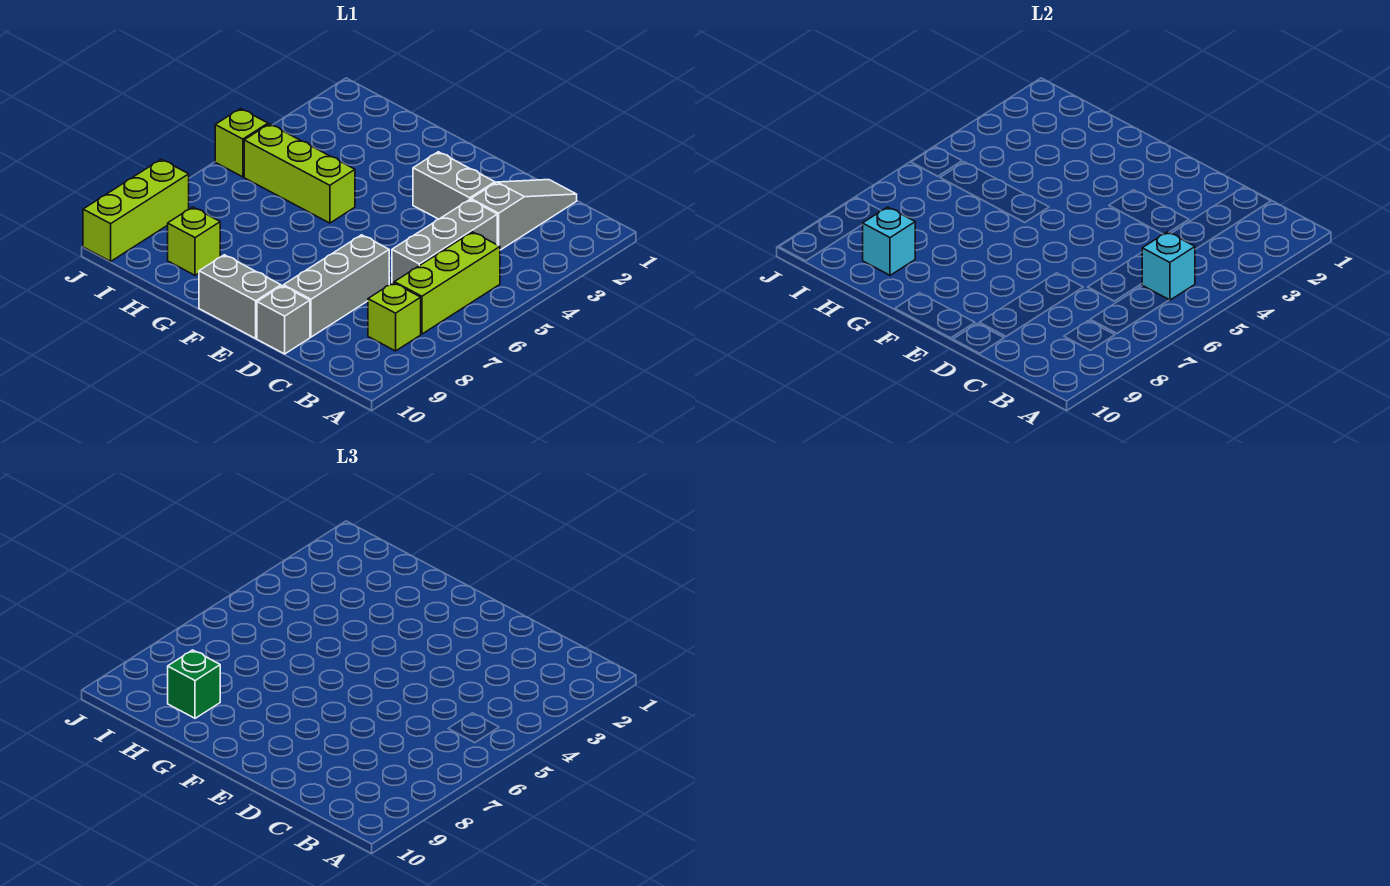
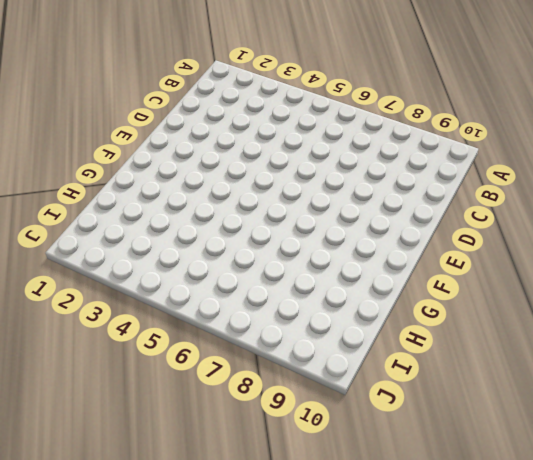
none -> lime 1x3 brick [394,232,500,334]
none -> lime 1x1 brick [368,283,421,351]
none -> grey 1x3 slope [471,180,577,250]

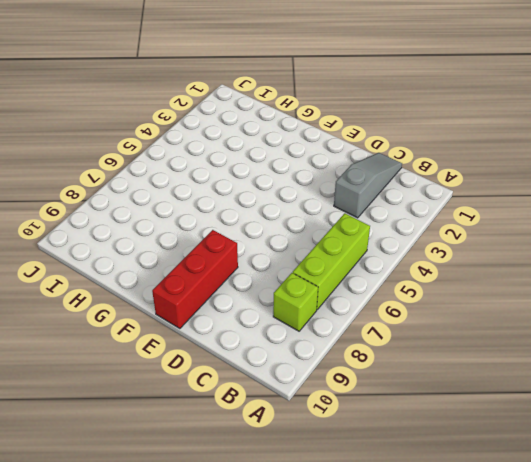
red 1x3 brick [152,230,238,329] -> grey 1x2 brick [199,255,281,338]
none -> grey 1x3 brick [392,200,497,283]
none -> grey 1x2 brick [413,152,495,219]
none -> grey 1x3 brick [284,235,389,337]

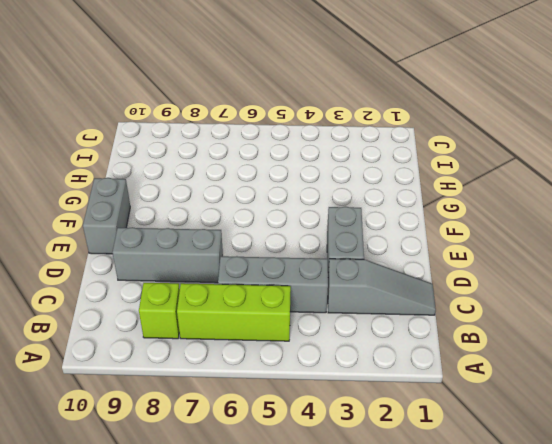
none -> grey 1x1 brick [257,286,310,354]
none -> lime 1x3 brick [244,124,355,223]
none -> lime 1x1 brick [168,207,220,275]

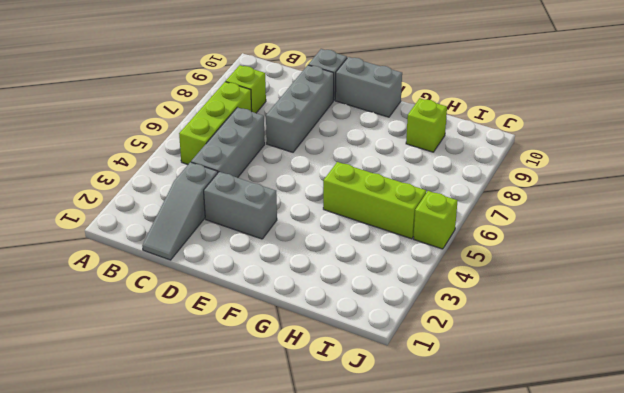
none -> lime 1x3 brick [83,159,189,261]
none -> cyan 1x1 brick [1142,232,1195,300]
none -> cyan 1x1 brick [862,207,915,275]

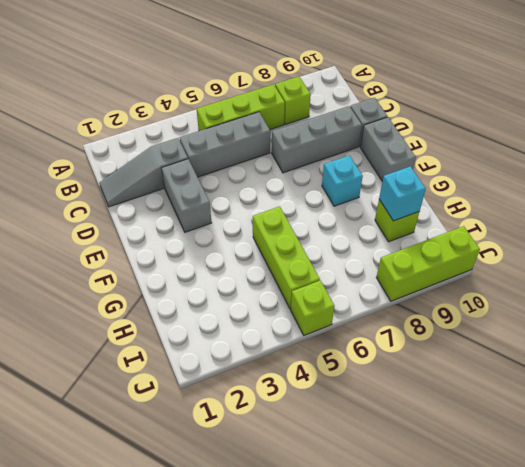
cyan 1x1 brick [322,155,363,206] -> cyan 1x1 brick moved to [1142,232,1195,300]
none -> green 1x1 brick [168,650,220,718]

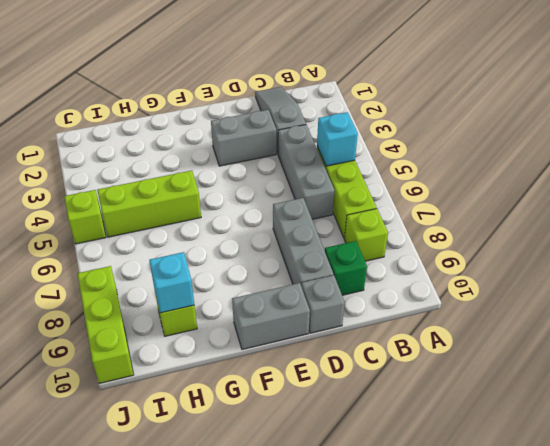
green 1x1 brick [325,241,367,295] -> green 1x1 brick moved to [168,650,220,718]

